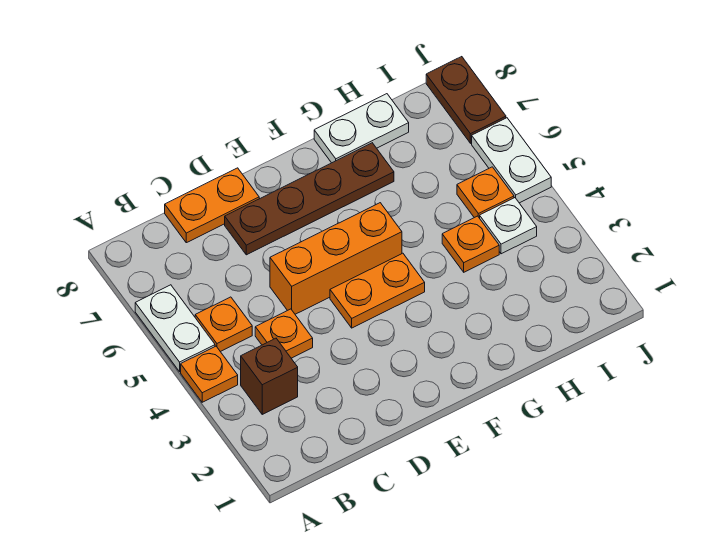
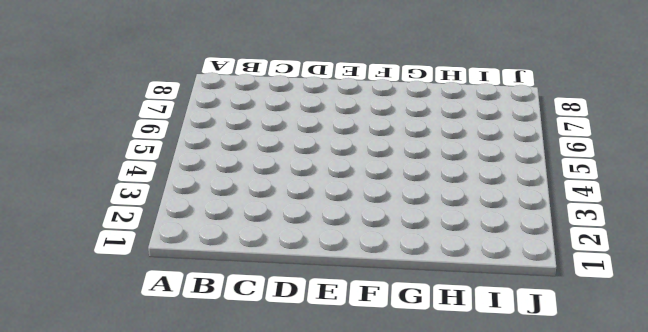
none -> orange 1x1 plate [181,346,238,402]
none -> white 1x2 plate [135,285,215,372]
none -> brown 1x1 brick [241,338,298,414]

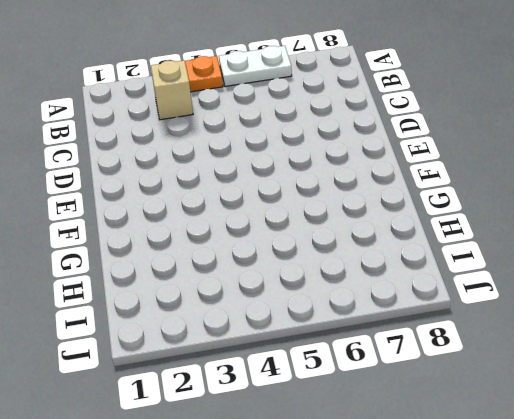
tan 1x1 brick [151,60,193,120] -> brown 1x1 brick [241,338,298,414]
none -> orange 1x1 plate [195,297,252,352]
none -> orange 1x1 plate [255,309,313,358]
none -> orange 1x2 plate [165,168,259,243]

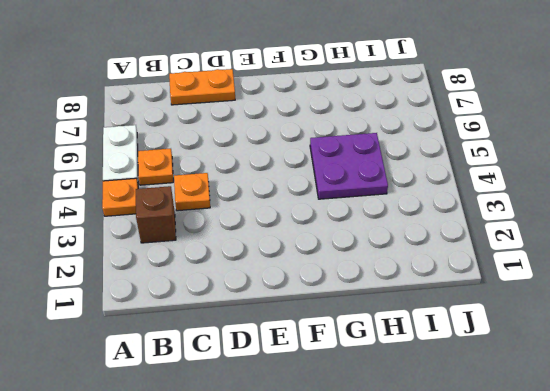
purple 2x2 plate [310,133,388,199] -> orange 1x1 plate [442,216,499,272]
none -> orange 1x3 brick [270,203,402,314]
none -> brown 1x4 plate [225,143,394,255]
none -> orange 1x2 plate [330,253,425,328]

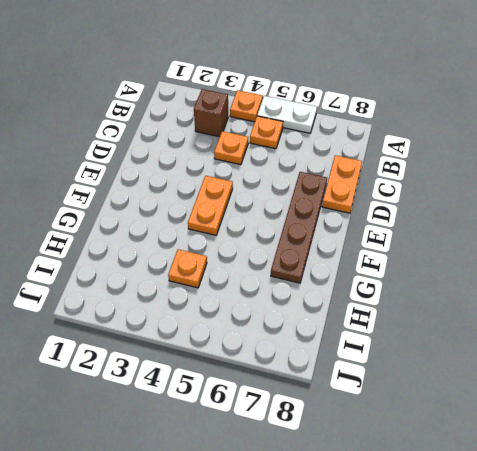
none -> orange 1x3 brick [270,203,402,314]
none -> white 1x2 plate [314,94,409,163]
none -> white 1x1 plate [480,198,537,254]

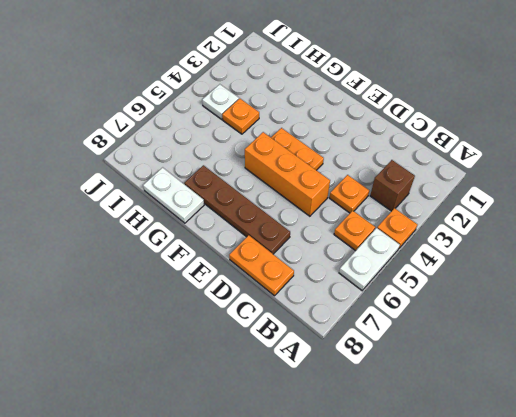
none -> orange 1x1 plate [457,167,514,218]
none -> white 1x2 plate [472,118,551,203]
none -> brown 1x2 plate [426,57,506,143]

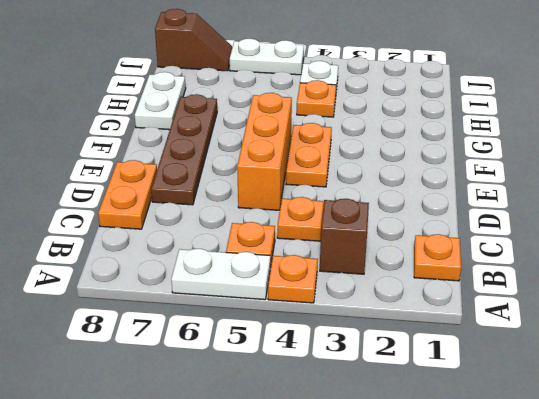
orange 1x1 plate [414,234,461,281] -> orange 1x1 plate moved to [457,167,514,218]
brown 1x2 slope [155,9,232,71] -> brown 1x2 plate [426,57,506,143]

